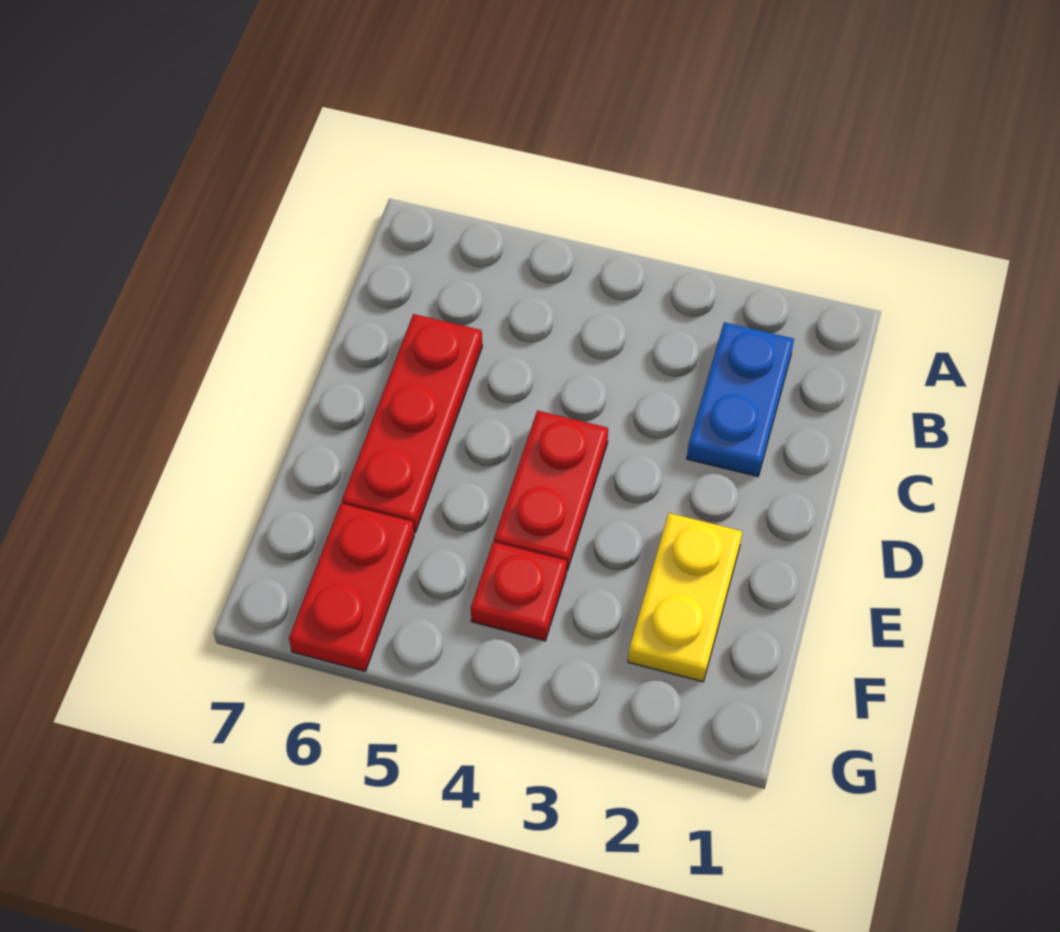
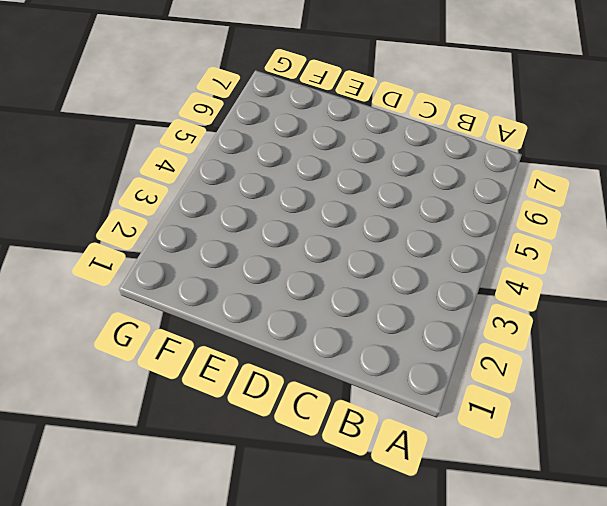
none -> blue 1x2 plate [687,322,794,476]
none -> red 1x3 plate [342,314,482,533]

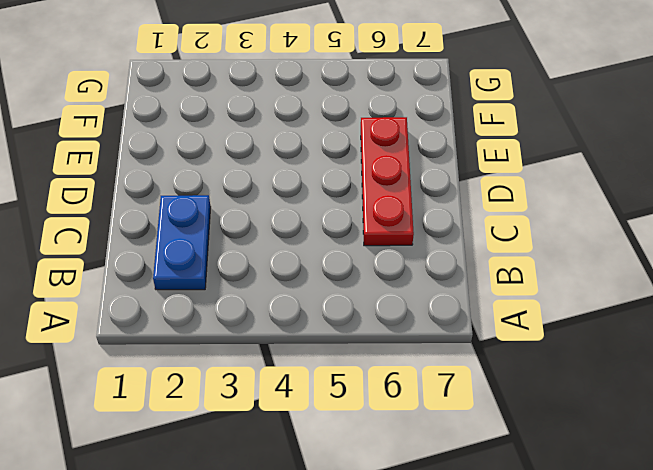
none -> red 1x2 plate [494,411,608,571]
none -> yellow 1x2 plate [628,513,743,682]

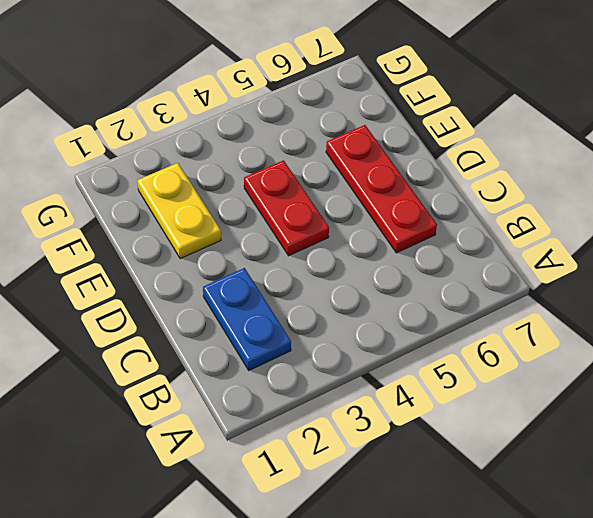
none -> red 1x1 plate [471,542,567,641]
none -> red 1x2 plate [289,504,414,671]

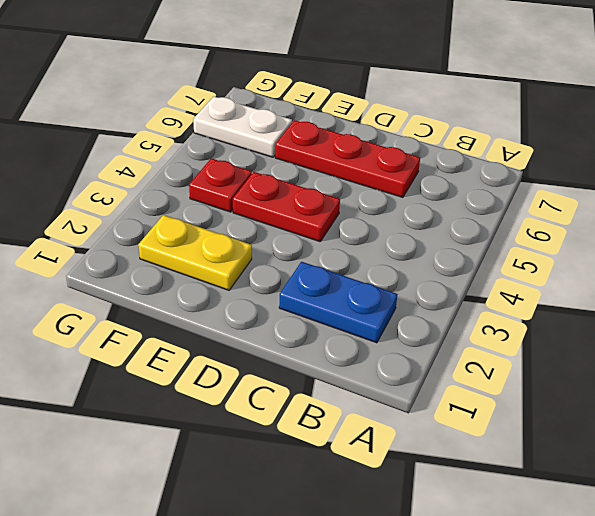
white 1x2 plate [193,97,292,157] -> red 1x2 plate [289,504,414,671]

